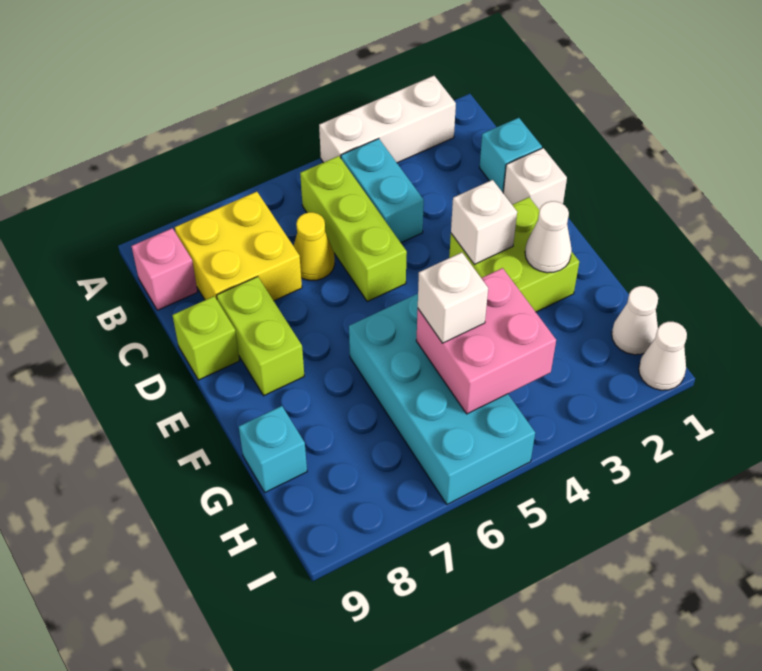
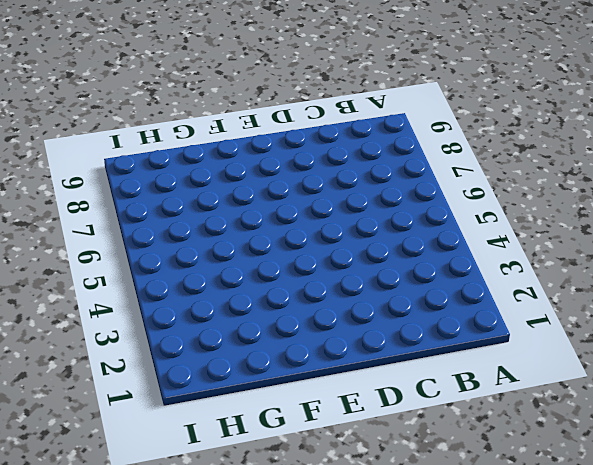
none -> white 1x3 brick [319,76,456,163]
none -> cyan 1x2 brick [341,139,424,243]
none -> lime 1x3 brick [300,156,407,301]

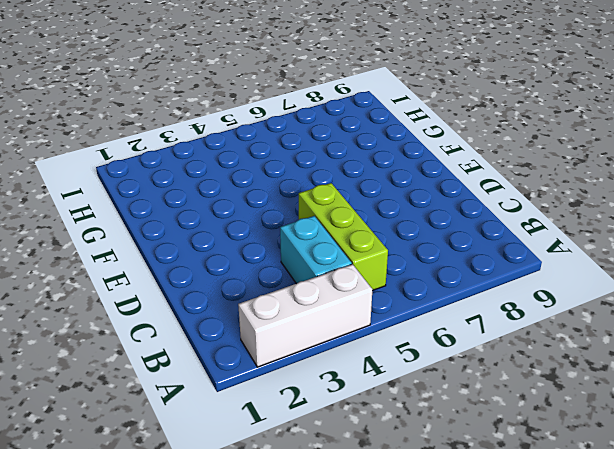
none -> yellow 2x2 brick [175,192,302,301]
none -> pink 1x1 brick [132,228,198,310]
none -> cyan 1x1 brick [479,118,542,192]

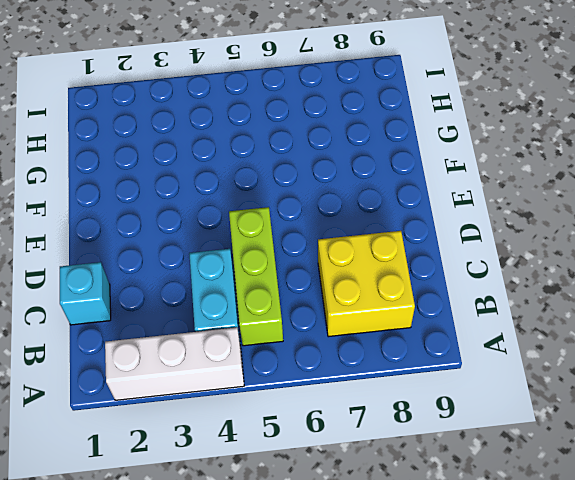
none -> pink 1x1 brick [132,228,198,310]
none -> yellow 1x1 cone [294,212,335,280]
none -> white 1x1 brick [503,148,567,210]

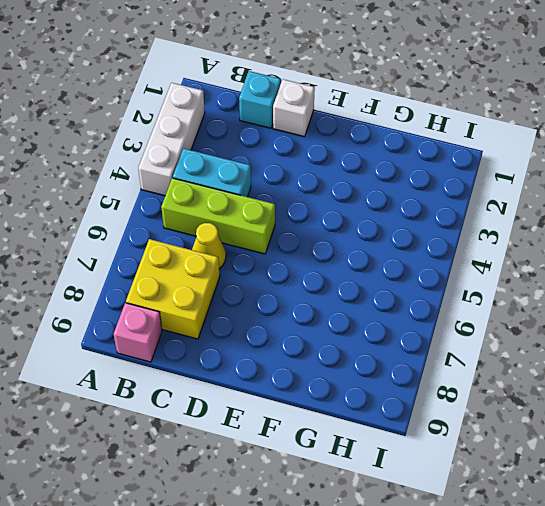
none -> lime 1x2 brick [217,277,304,396]
none -> lime 1x1 brick [173,296,240,380]
none -> lime 2x2 brick [449,197,579,312]

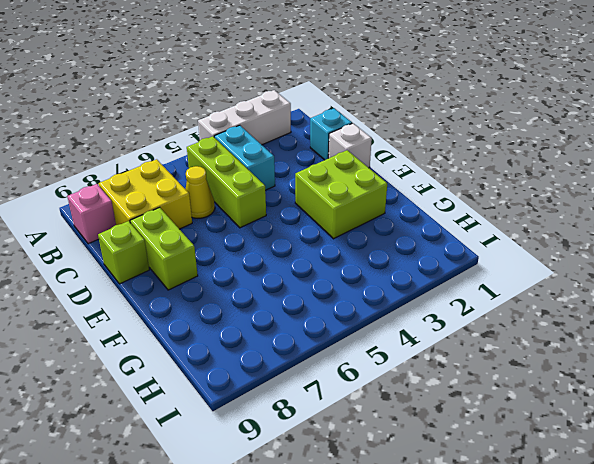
none -> cyan 2x4 brick [349,294,535,504]
none -> cyan 1x1 brick [239,406,307,492]
none -> white 1x1 cone [612,286,658,355]

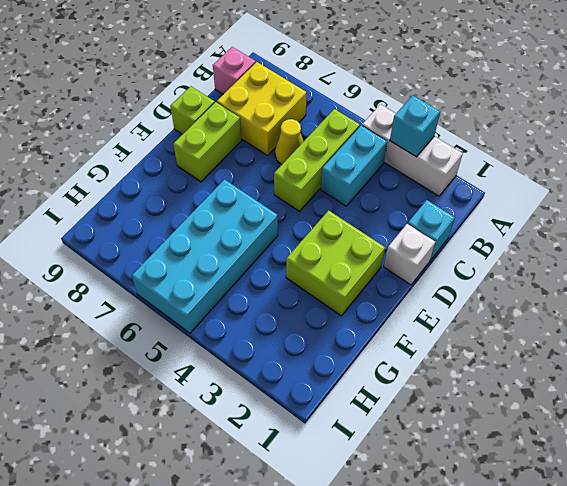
cyan 1x1 brick [390,95,440,157] -> cyan 1x1 brick moved to [239,406,307,492]
none -> white 1x1 cone [612,286,658,355]
none -> white 1x1 cone [639,322,687,390]
none -> white 1x1 brick [451,180,517,264]

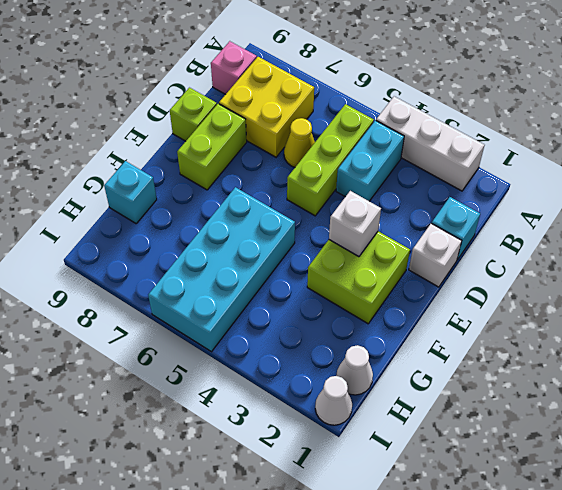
none -> white 1x1 cone [525,201,572,273]
none -> pink 2x2 brick [416,268,556,414]
none -> white 1x1 brick [418,252,488,343]

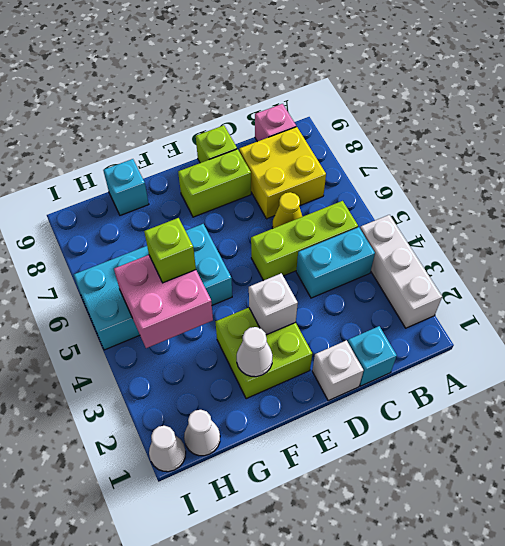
lime 1x1 brick [144,218,196,283] -> white 1x1 brick [418,252,488,343]

